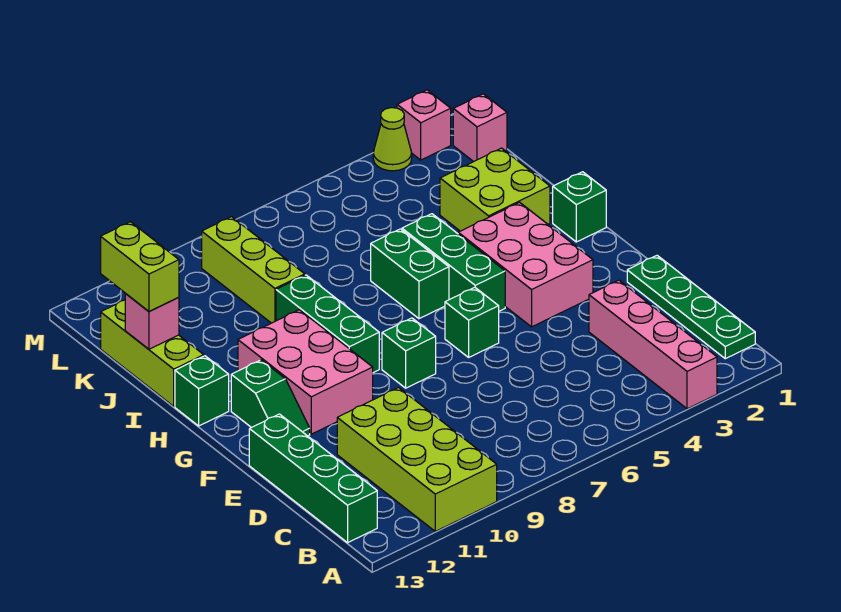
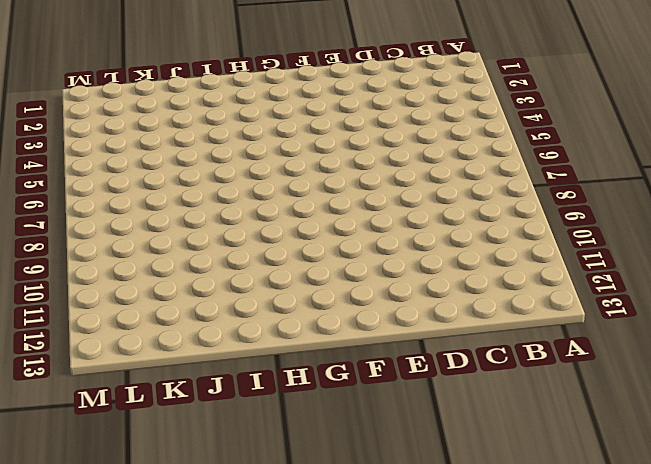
none -> pink 1x4 brick [589,280,717,409]
none -> lime 2x4 brick [337,388,497,531]
none -> green 1x4 plate [627,255,755,359]

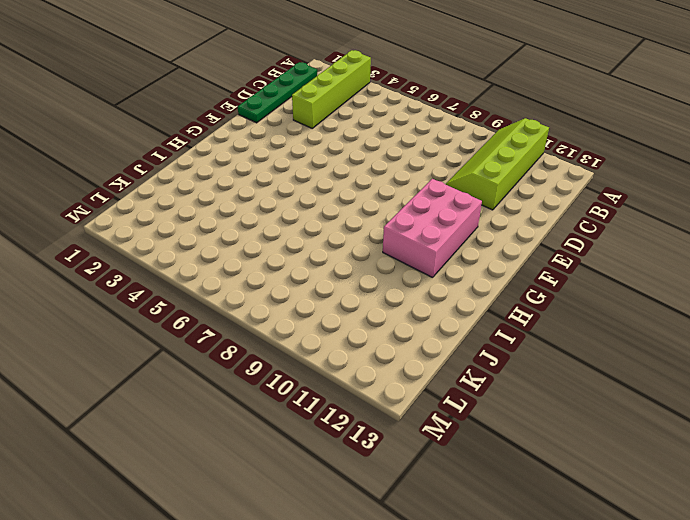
lime 1x4 brick [292,50,371,128] -> pink 1x4 brick [589,280,717,409]
lime 2x4 slope [445,118,549,210] -> lime 2x4 brick [337,388,497,531]
none -> green 1x4 brick [249,414,377,543]
none -> pink 2x3 brick [458,202,593,327]
none -> green 1x1 brick [445,287,499,357]

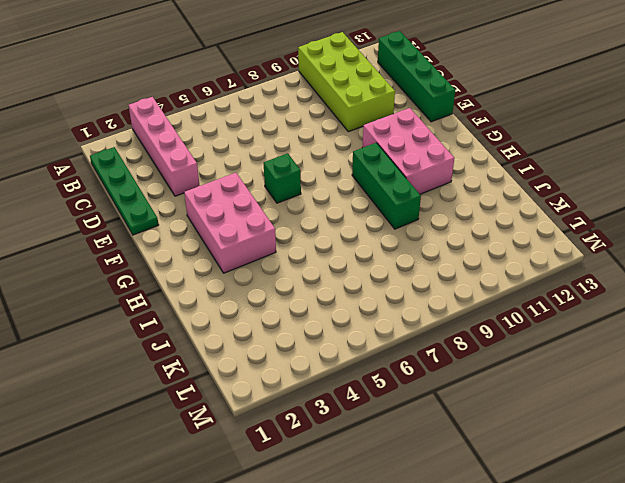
none -> green 1x1 brick [382,318,436,388]
none -> green 1x2 slope [231,360,310,436]
none -> green 1x3 brick [402,214,505,311]

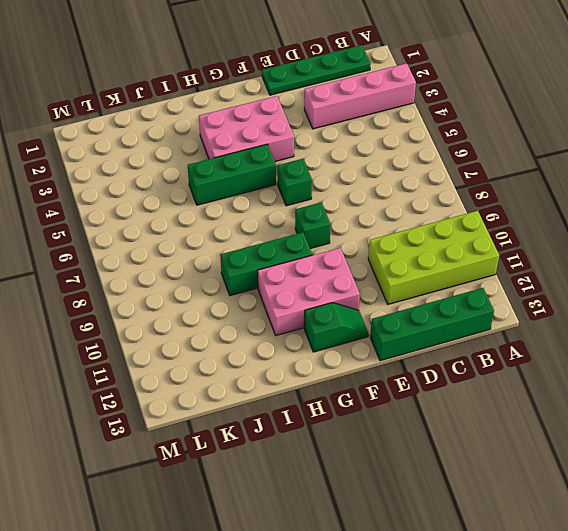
none -> green 1x1 brick [553,172,606,242]
none -> green 1x2 brick [371,229,449,319]
none -> green 1x1 brick [175,356,229,426]

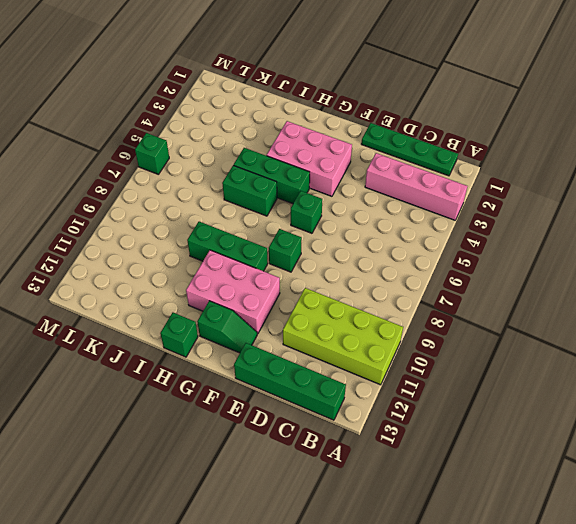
green 1x1 brick [135,133,169,175] -> green 1x1 brick moved to [553,172,606,242]
none -> lime 2x2 brick [440,148,550,231]
none -> lime 1x3 brick [101,300,204,406]
none -> lime 1x3 brick [202,217,305,323]

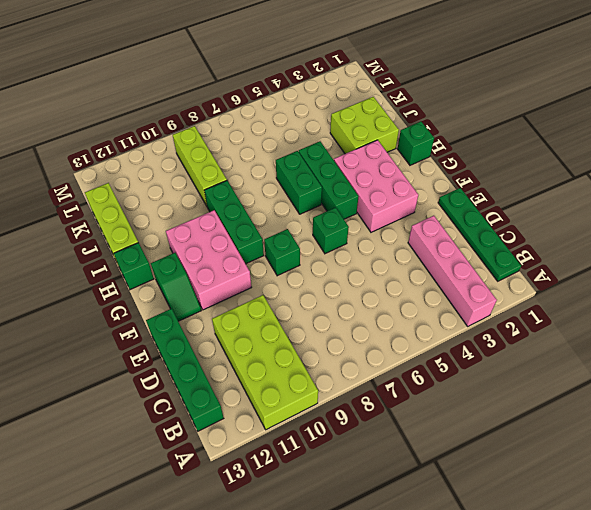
none -> pink 1x1 brick [453,94,507,162]
none -> pink 1x1 brick [397,90,451,160]
none -> lime 1x1 cone [373,108,412,171]

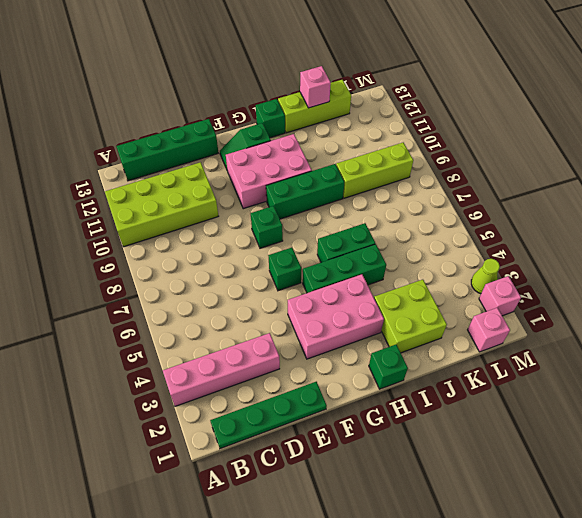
none -> lime 1x2 brick [101,222,179,312]

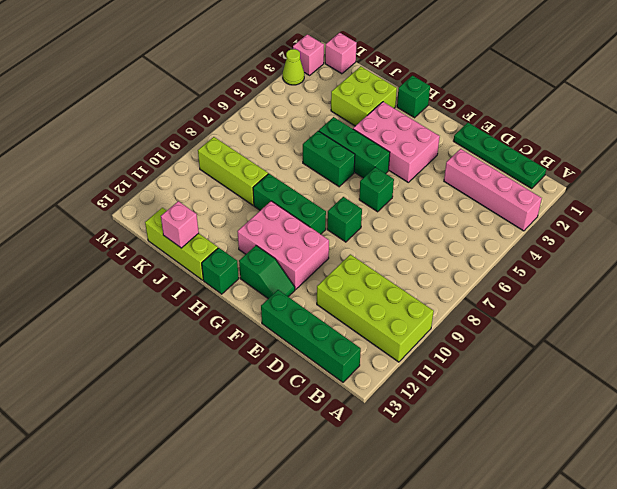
none -> lime 1x2 brick [101,222,179,312]

